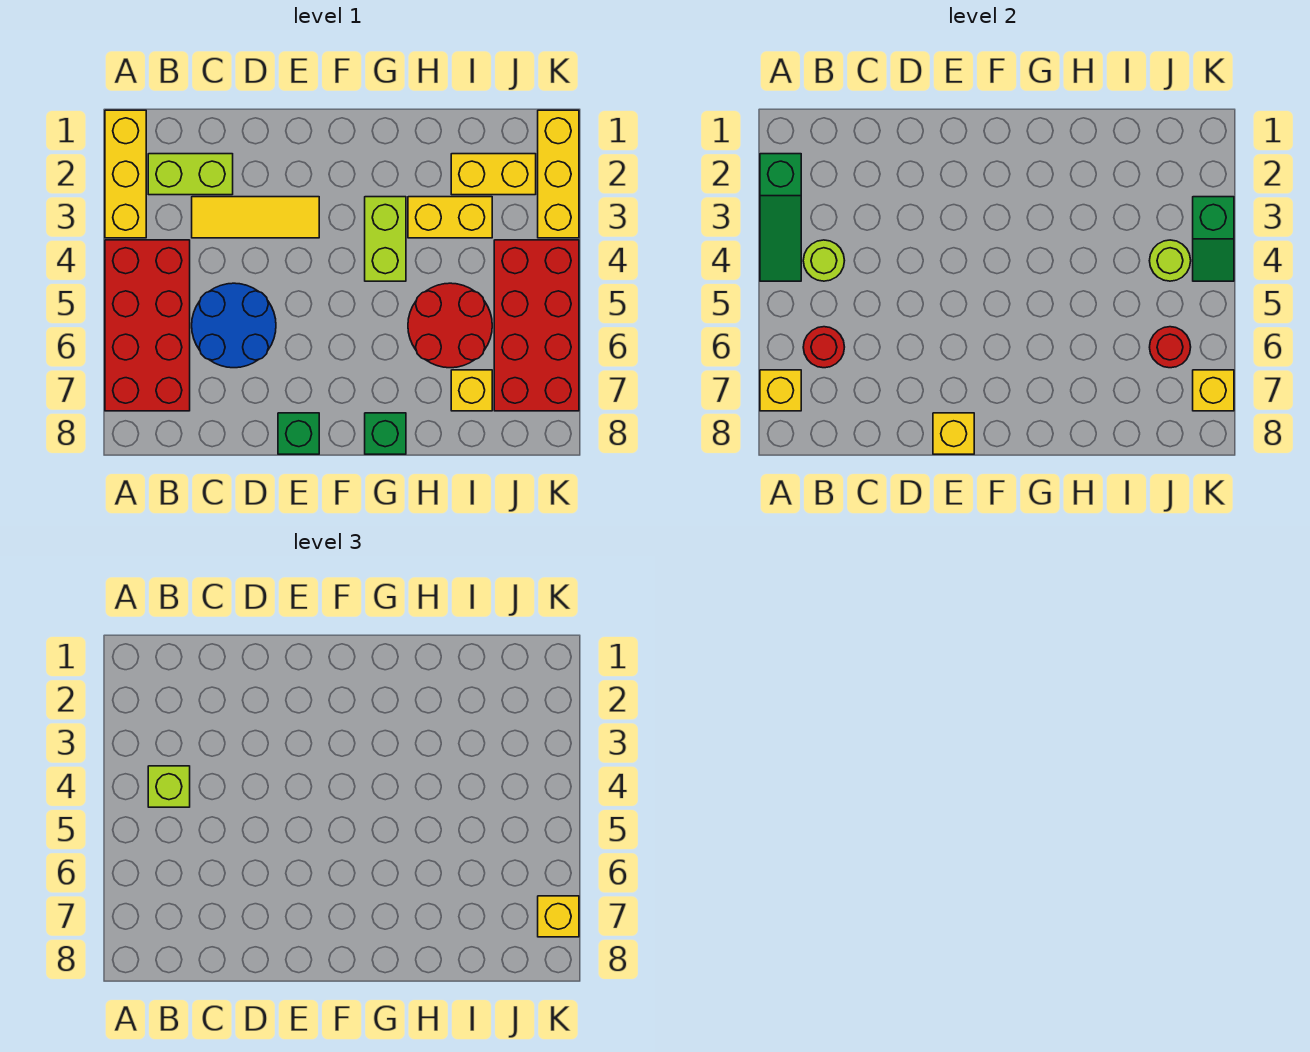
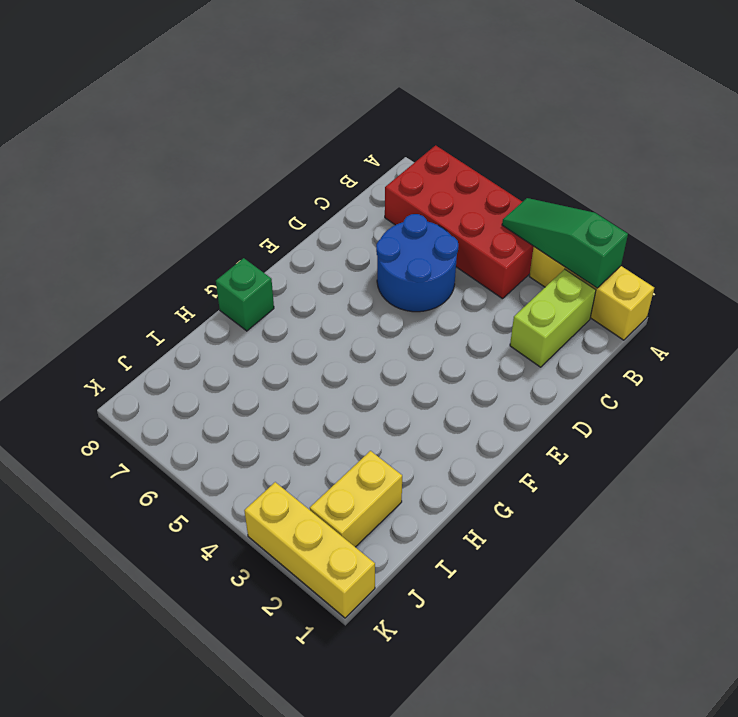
none -> yellow 1x3 tile [192,197,319,238]
none -> green 1x1 brick [278,413,319,454]
none -> lime 1x2 brick [365,197,406,281]

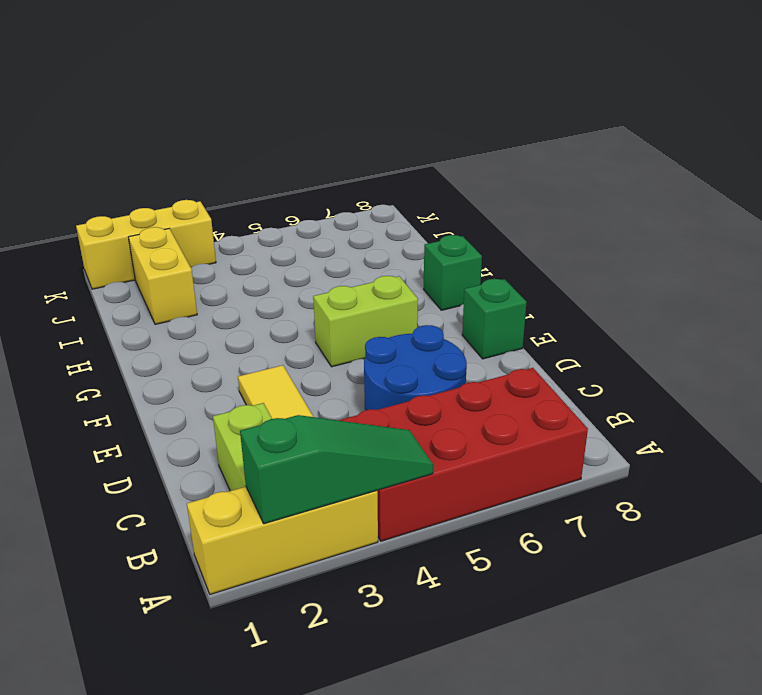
lime 1x2 brick [313,276,418,367] -> lime 1x2 brick moved to [365,197,406,281]
none -> yellow 1x2 brick [408,197,492,238]
none -> red 2x2 round brick [408,283,492,368]
none -> yellow 1x1 brick [451,370,492,411]

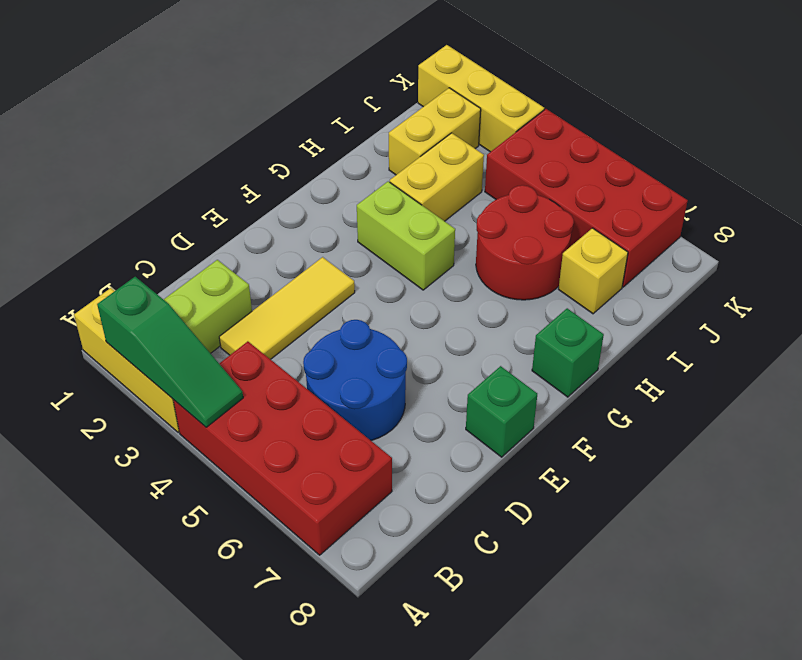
none -> yellow 1x1 brick [760,370,801,411]
none -> lime 1x1 round brick [803,240,845,281]
none -> red 1x1 round brick [803,327,844,368]

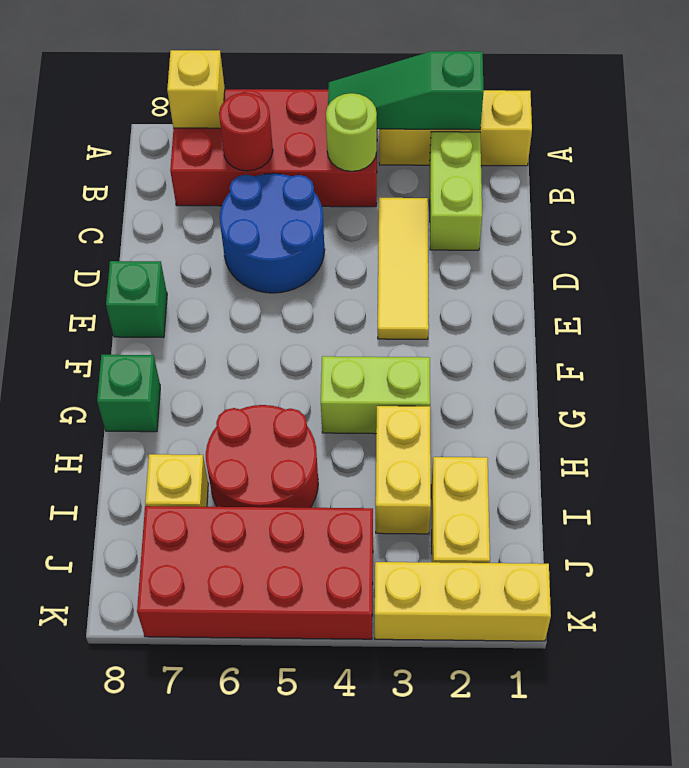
none -> yellow 1x1 brick [933,413,974,454]
none -> lime 1x1 round brick [1149,240,1191,281]
none -> red 1x1 round brick [1150,327,1191,368]

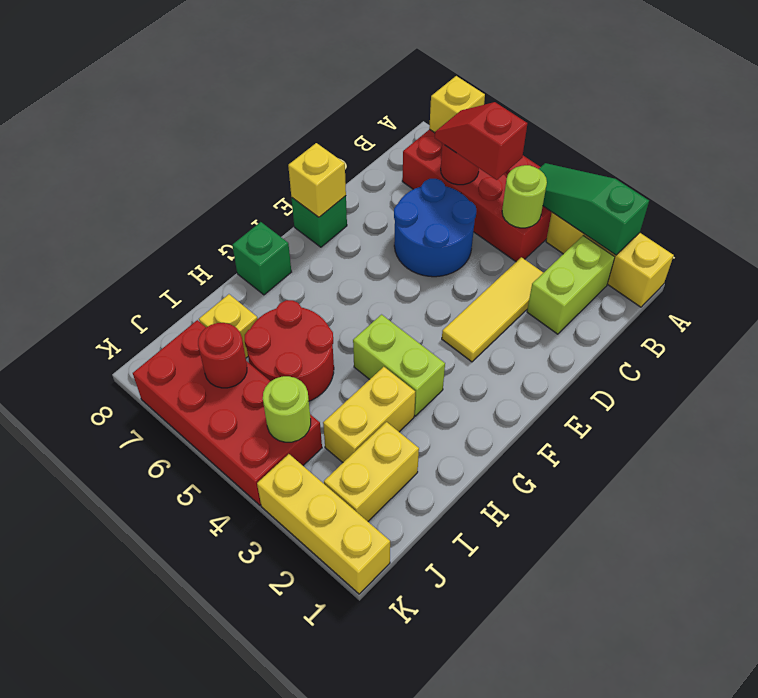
red 1x2 slope [435,102,527,180] -> none
none -> green 1x2 slope [1193,197,1234,281]
none -> yellow 1x1 brick [1193,370,1234,411]
none -> lime 1x1 brick [148,766,190,807]

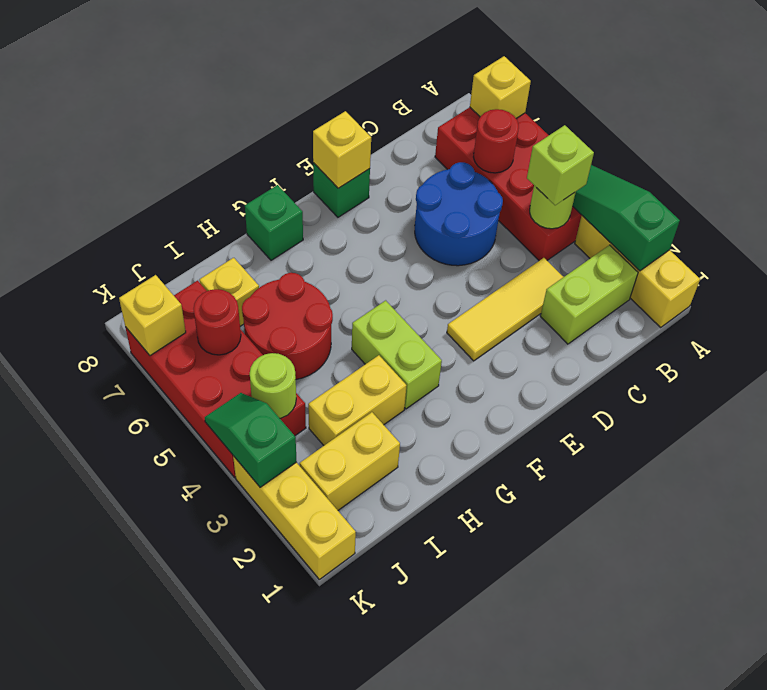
none -> yellow 1x1 brick [538,896,579,937]

